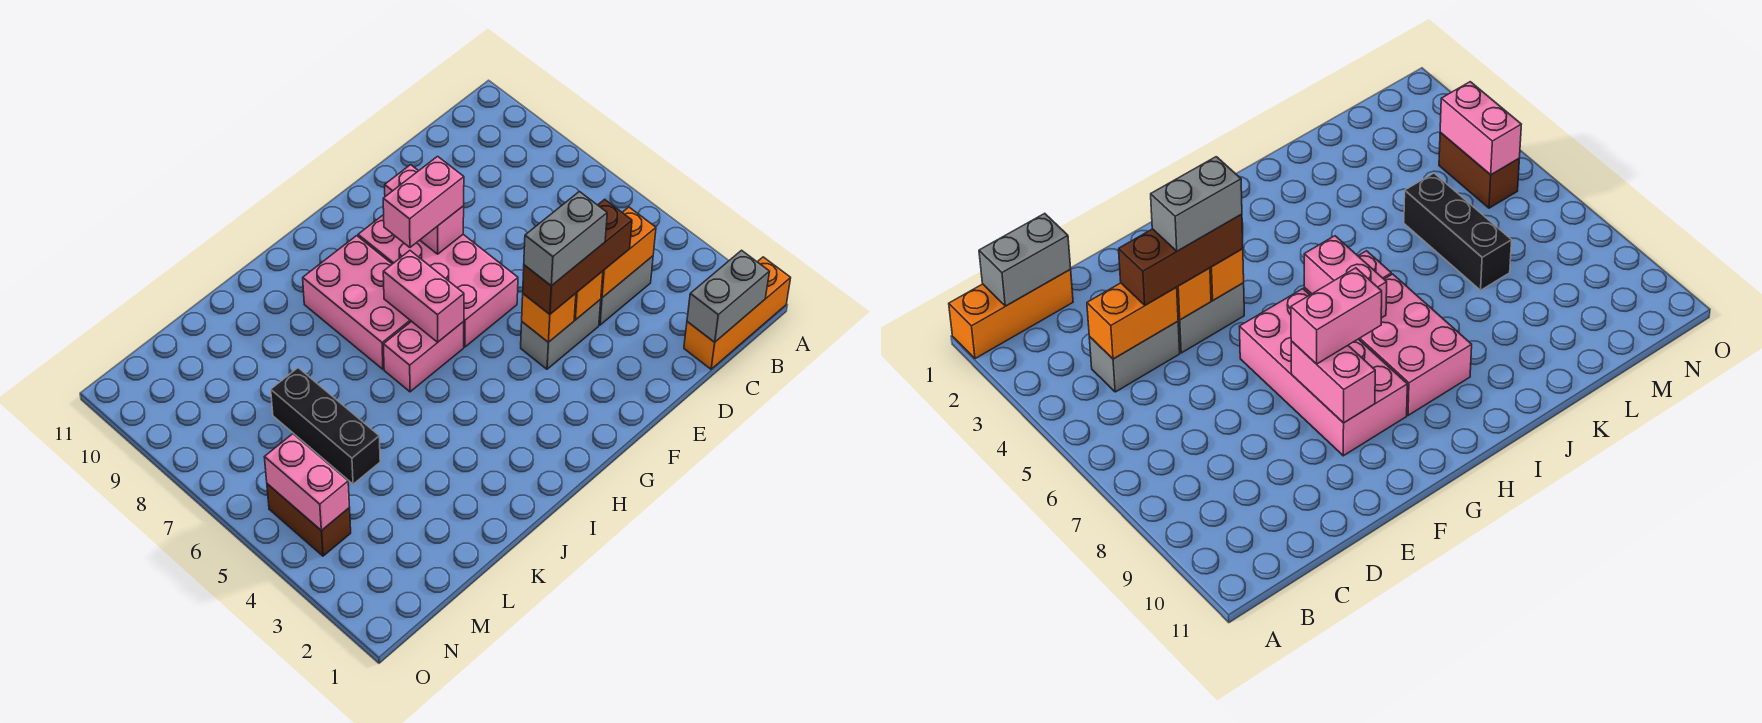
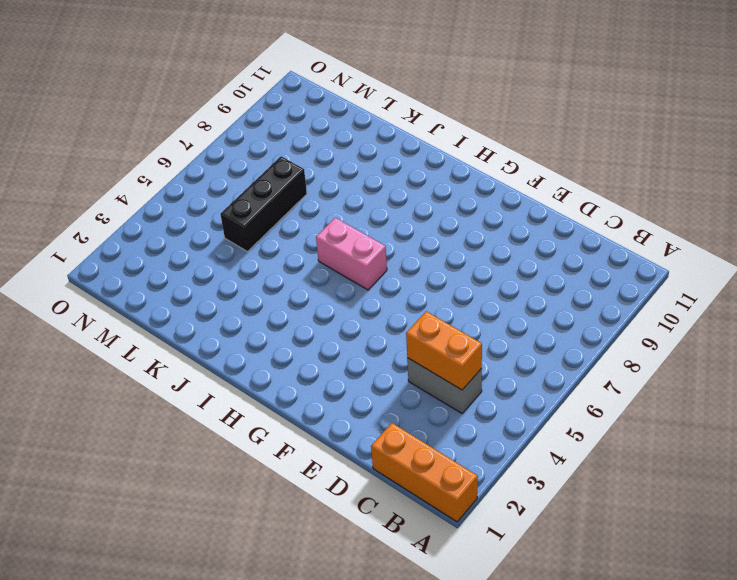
none -> grey 1x2 brick [521,300,601,369]
none -> pink 2x4 brick [358,215,518,347]
none -> pink 2x3 brick [303,236,411,369]

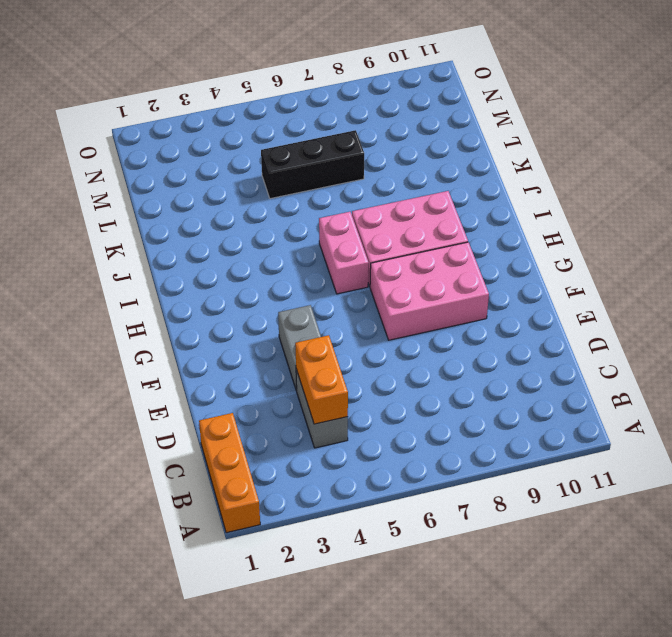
pink 2x3 brick [370,242,489,340] -> pink 2x4 brick [358,215,518,347]
none -> brown 1x2 brick [267,484,351,556]
none -> grey 1x2 brick [687,250,769,342]
none -> orange 1x1 brick [574,271,603,320]

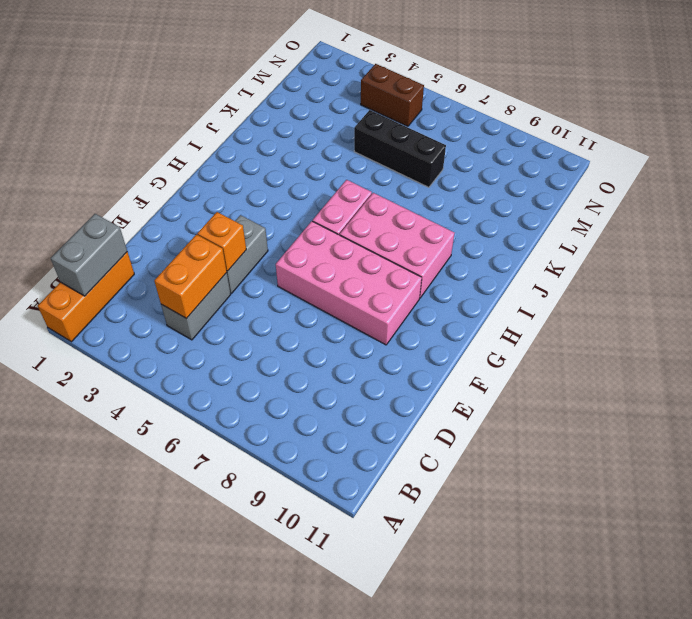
none -> orange 1x1 brick [522,294,576,342]
none -> pink 1x2 brick [385,165,464,254]
none -> pink 1x2 brick [383,251,464,342]

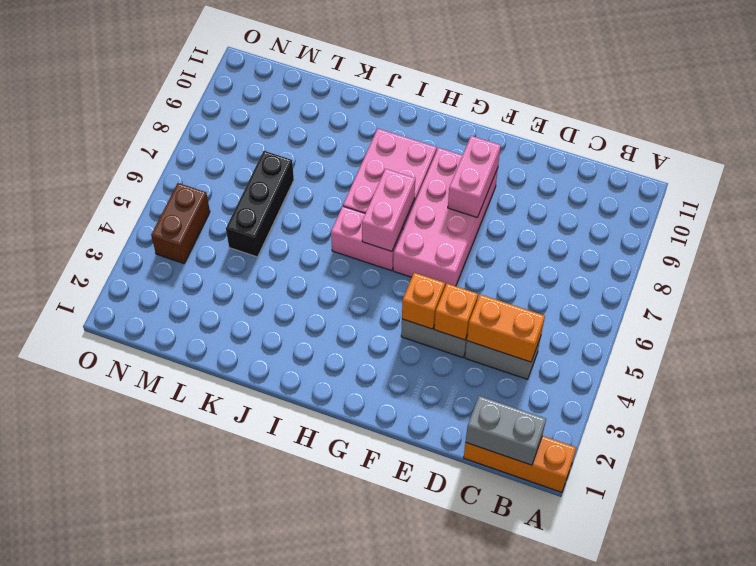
none -> pink 1x2 brick [264,434,349,531]
none -> brown 1x3 brick [523,199,632,314]
none -> pink 1x2 brick [383,156,464,247]

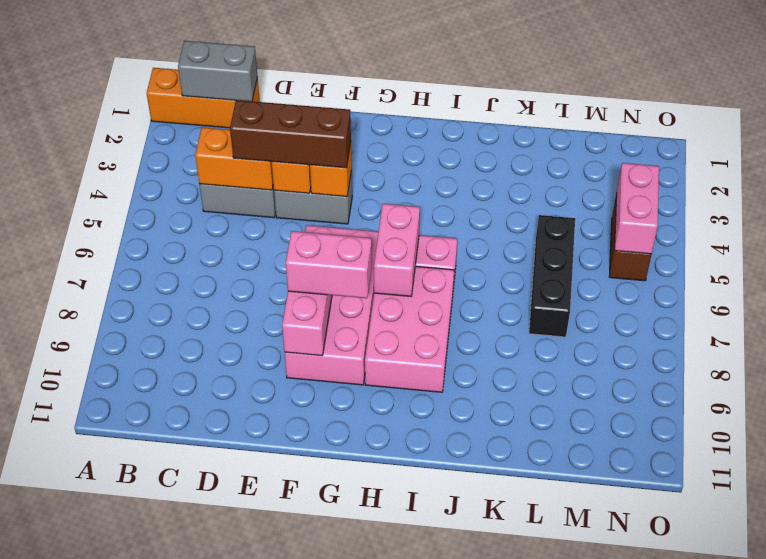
none -> grey 1x2 brick [524,192,607,286]

